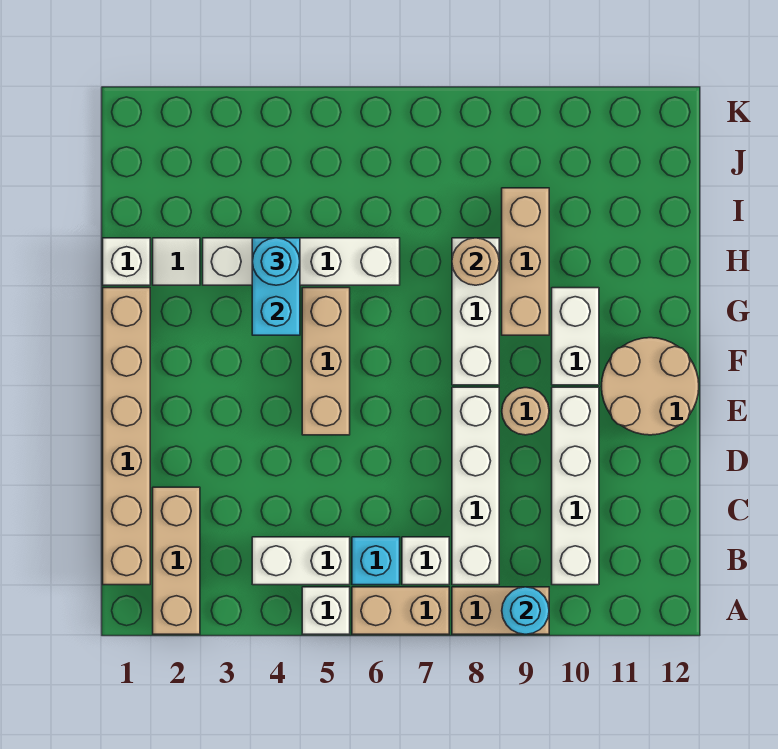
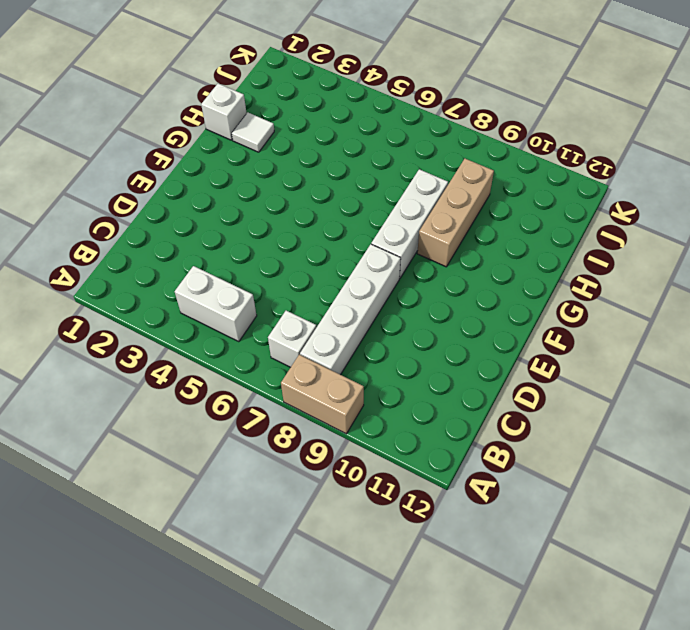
none -> tan 1x3 brick [153,487,200,634]
none -> white 1x1 brick [302,587,350,634]
none -> tan 1x2 brick [352,587,449,634]

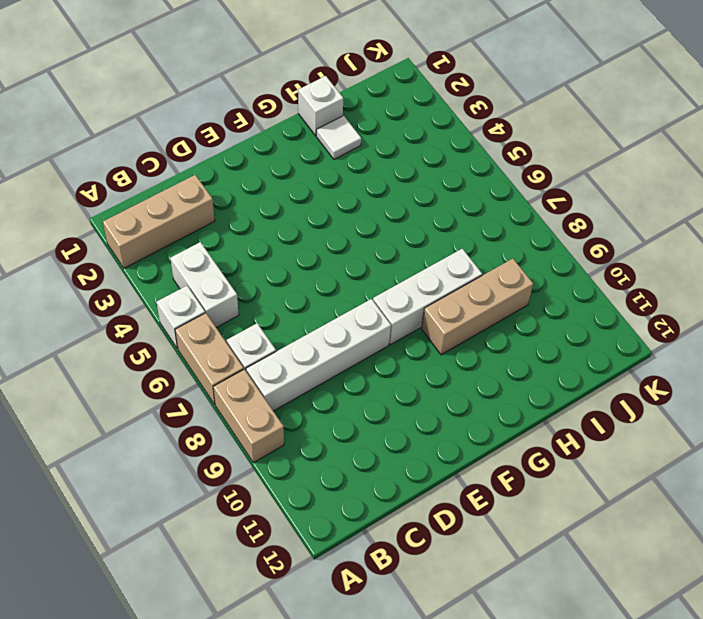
none -> tan 1x6 brick [103,288,150,585]
none -> cyan 1x1 brick [352,537,400,585]
none -> white 1x4 brick [552,387,599,585]

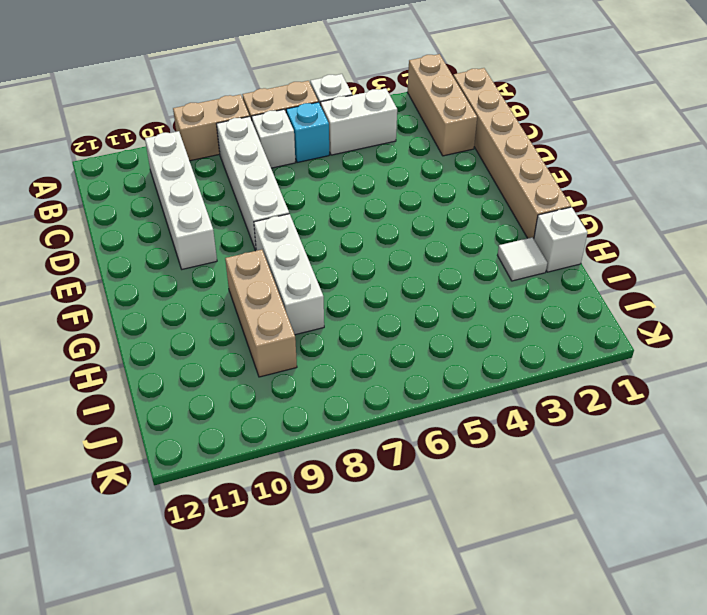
none -> tan 1x3 brick [302,288,350,435]
none -> tan 1x1 round brick [502,388,549,435]
none -> tan 2x2 round brick [601,338,699,435]

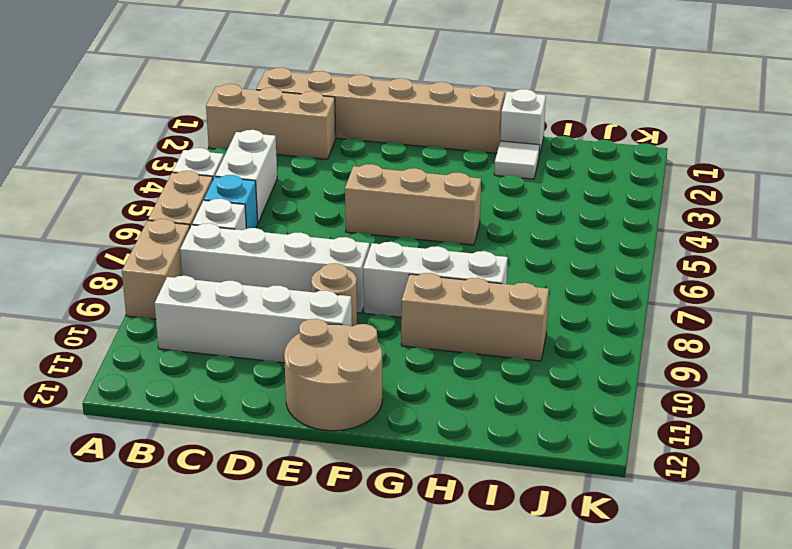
none -> white 1x2 brick [552,288,599,385]
none -> white 1x4 brick [203,238,400,285]
none -> cyan 1x1 round brick [502,587,549,634]

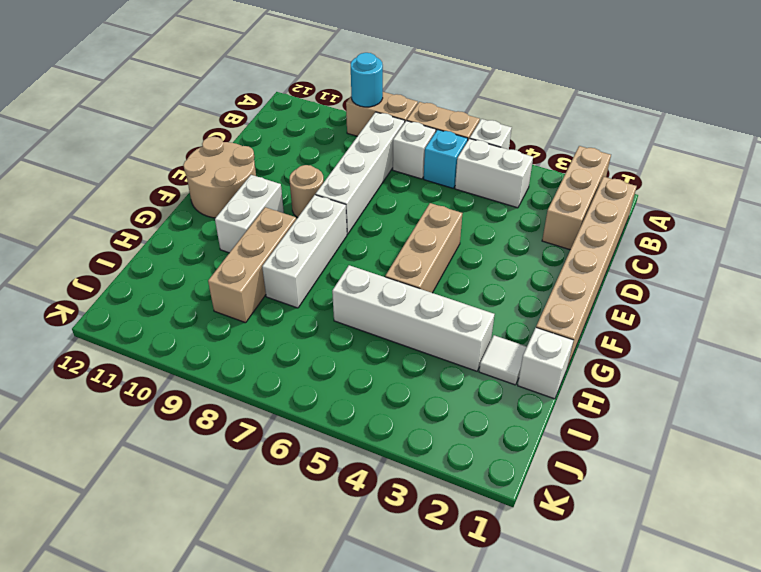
none -> white 1x4 brick [552,387,599,585]
none -> cyan 1x2 brick [252,238,300,335]
none -> tan 1x1 round brick [452,238,499,285]

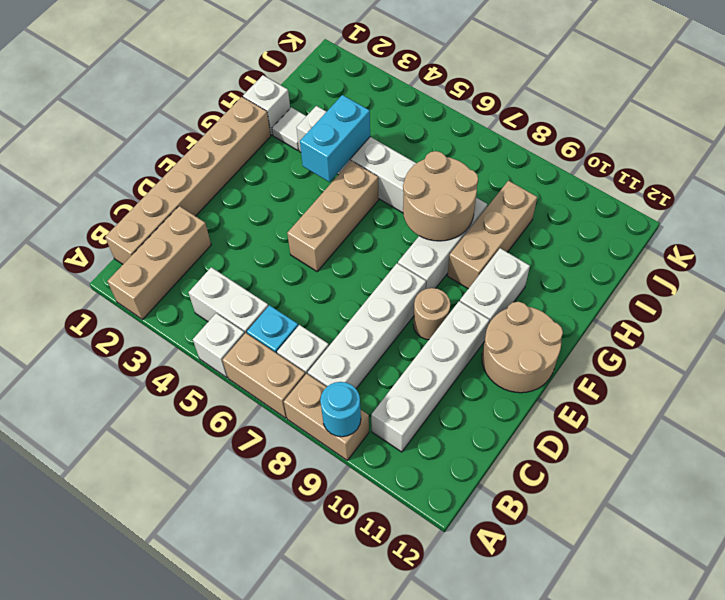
tan 2x2 round brick [403,151,478,241] -> tan 1x1 round brick [452,238,499,285]
none -> cyan 1x1 round brick [252,238,300,285]

